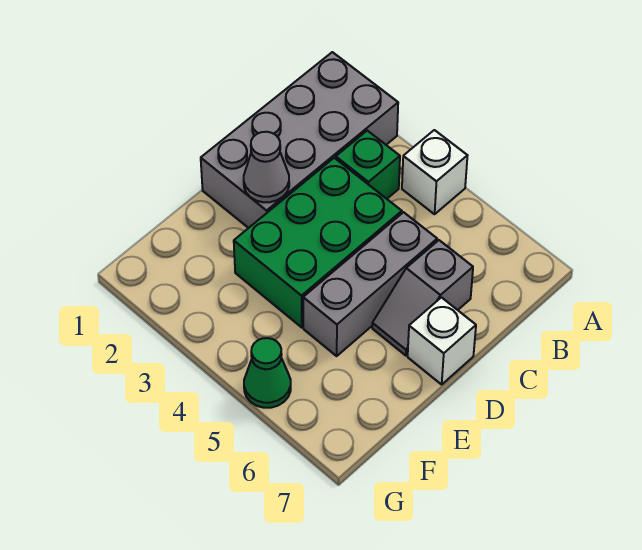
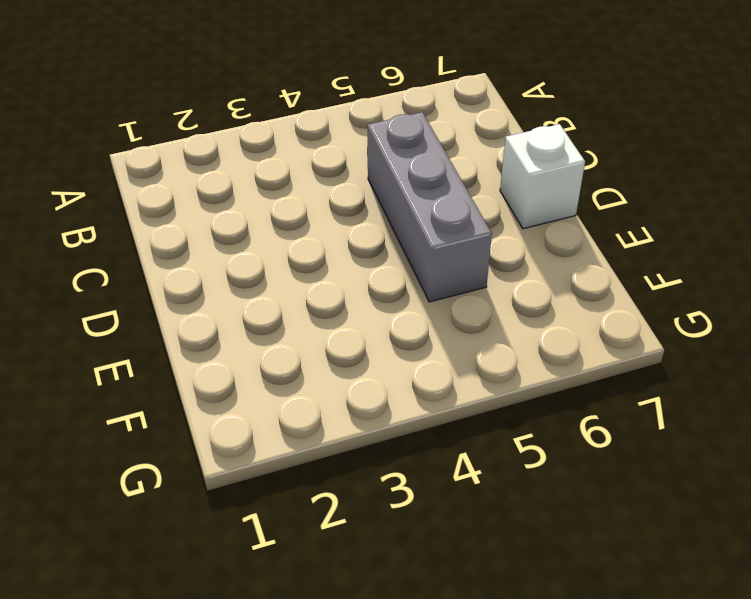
none -> grey 2x4 brick [201,52,398,228]
none -> white 1x1 brick [402,130,468,214]

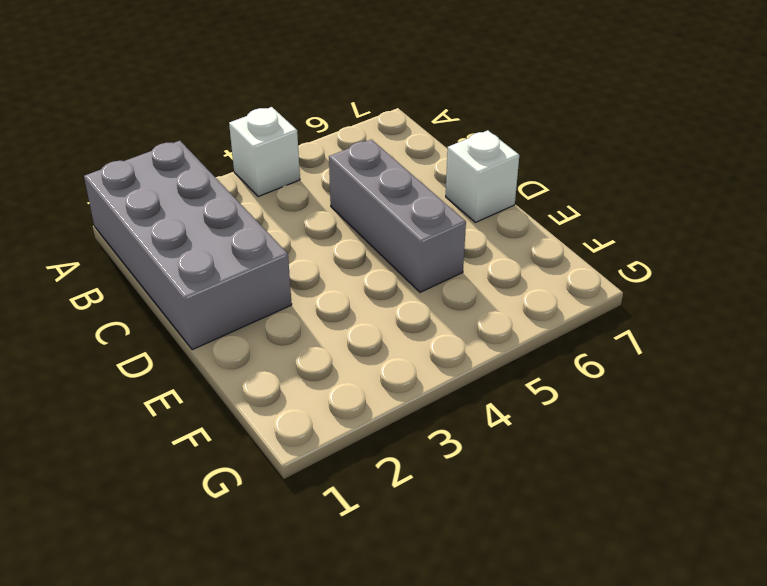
none -> green 1x1 brick [336,131,400,199]
none -> green 2x3 brick [234,158,402,328]

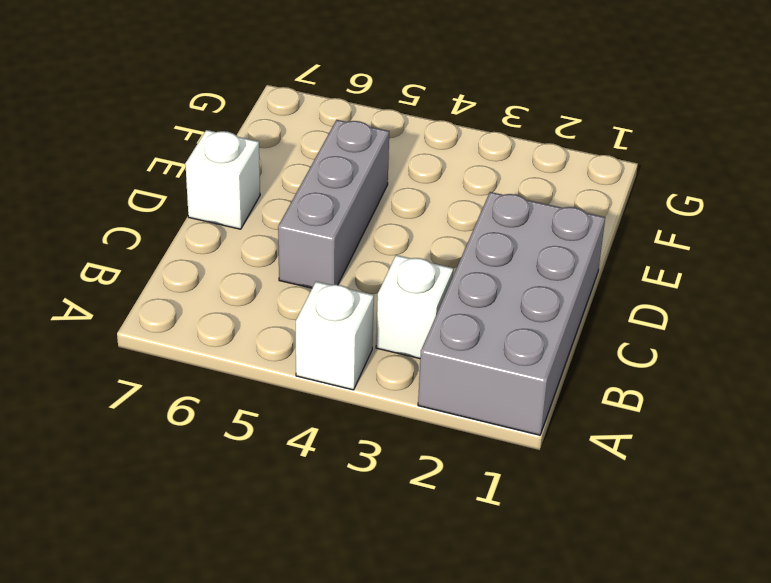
white 1x1 brick [376,255,453,359] -> green 1x1 brick [336,131,400,199]
none -> green 2x3 brick [234,158,402,328]
none -> grey 1x2 slope [372,240,473,356]

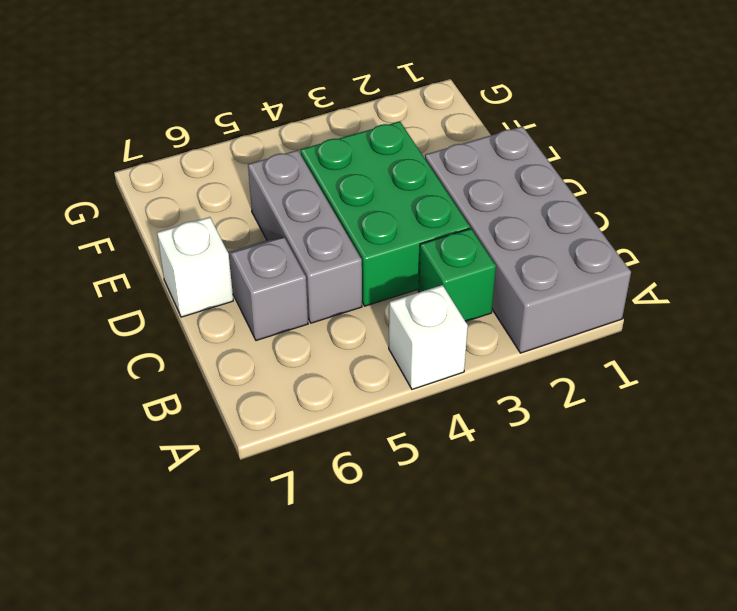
none -> green 1x1 cone [244,338,291,408]
none -> grey 1x1 cone [244,132,289,202]

